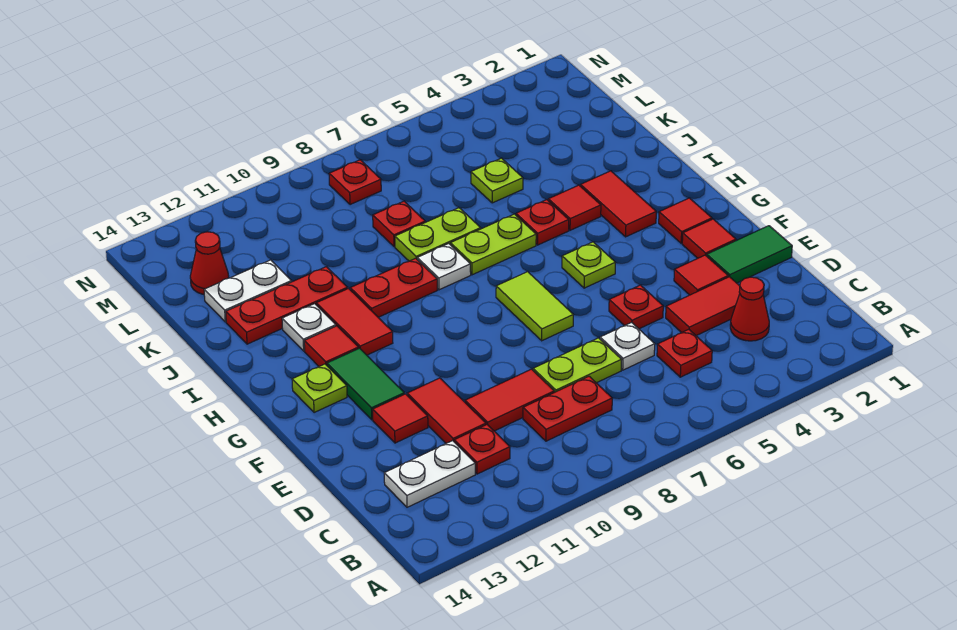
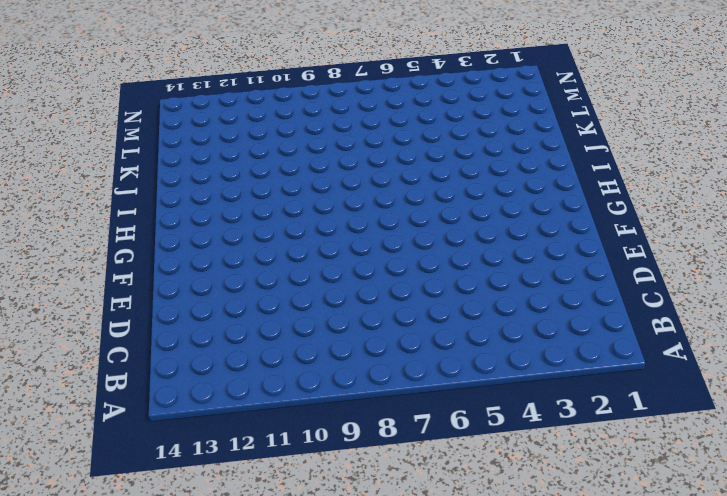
none -> red 1x1 cone [730,277,769,341]
none -> red 1x1 plate [657,329,712,377]
none -> red 1x2 plate [523,376,612,441]
none -> red 1x1 plate [454,425,510,474]

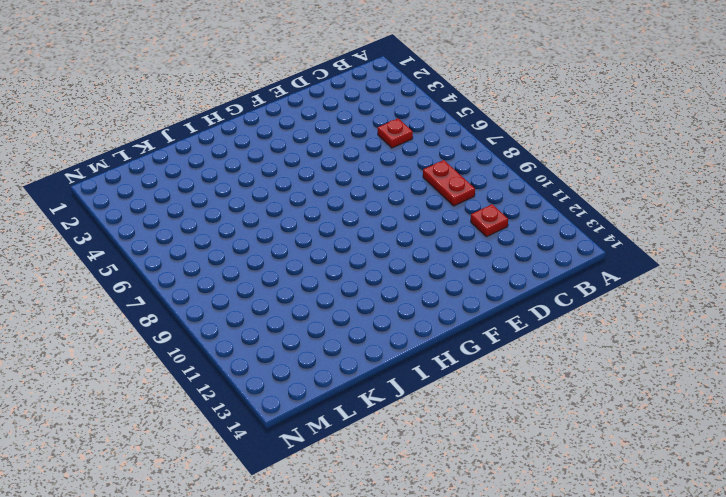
none -> red 1x1 cone [730,277,769,341]
none -> white 1x2 plate [384,441,475,507]
none -> red 1x2 tile [666,277,740,336]
none -> white 1x1 plate [600,323,655,370]

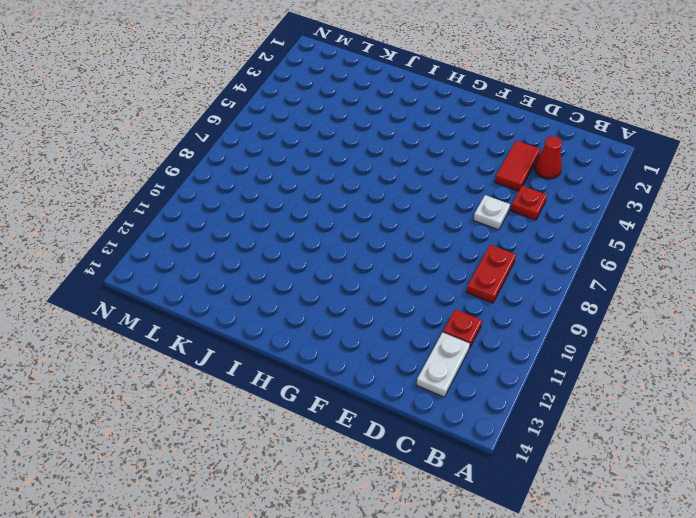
none -> lime 1x2 plate [533,338,622,392]
none -> red 1x2 tile [465,369,554,431]
none -> red 1x2 tile [407,378,486,443]
none -> green 1x2 tile [707,226,792,283]

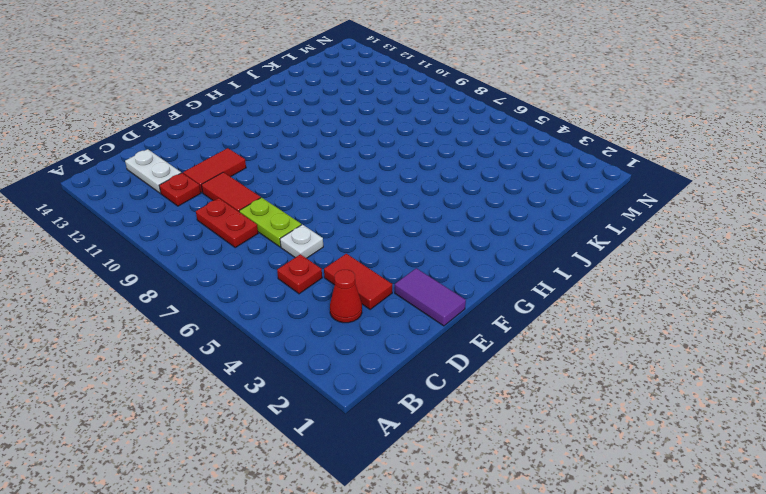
purple 1x2 tile [395,268,466,326] -> green 1x2 tile [707,226,792,283]
none -> red 1x1 tile [674,255,728,295]
none -> red 1x1 plate [609,285,663,329]
none -> red 1x1 tile [373,394,428,443]
none -> red 1x1 tile [682,219,736,258]

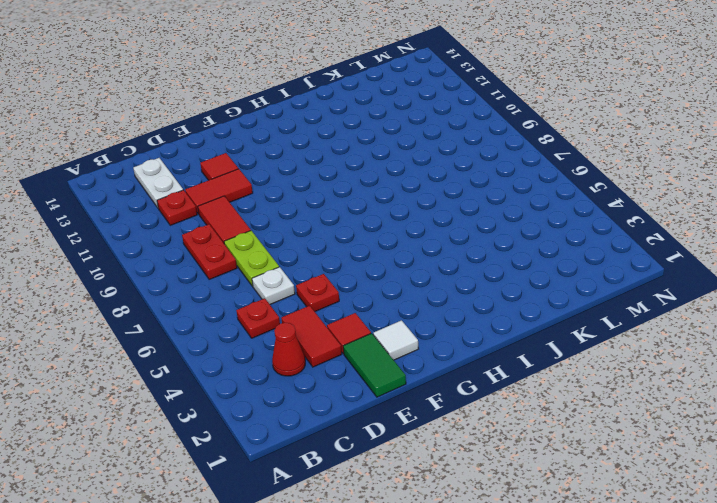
white 1x1 tile [373,320,419,360] -> red 1x1 tile [682,219,736,258]
none -> lime 1x2 tile [496,272,573,341]
none -> green 1x2 tile [327,348,404,420]
none -> red 1x1 tile [659,198,712,243]
none -> lime 1x1 plate [562,242,615,288]

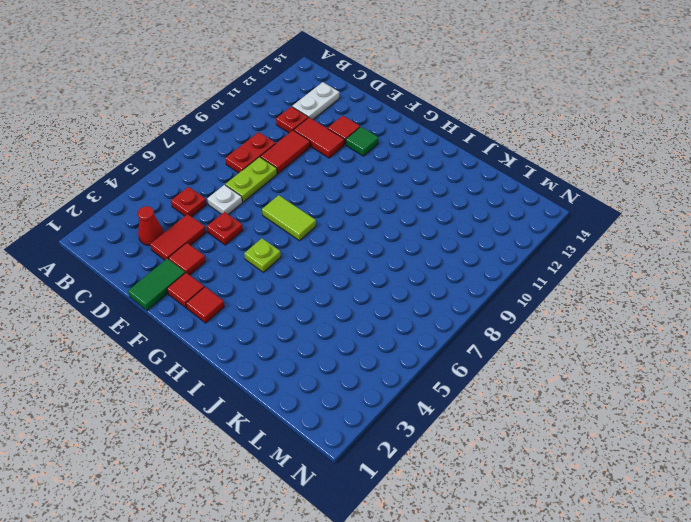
green 1x1 tile [346,127,379,156] -> green 1x2 tile [327,348,404,420]
none -> lime 1x1 plate [292,364,347,413]
none -> red 1x2 tile [580,171,656,237]
none -> red 1x2 tile [316,289,393,355]
none -> red 1x1 tile [304,326,359,366]

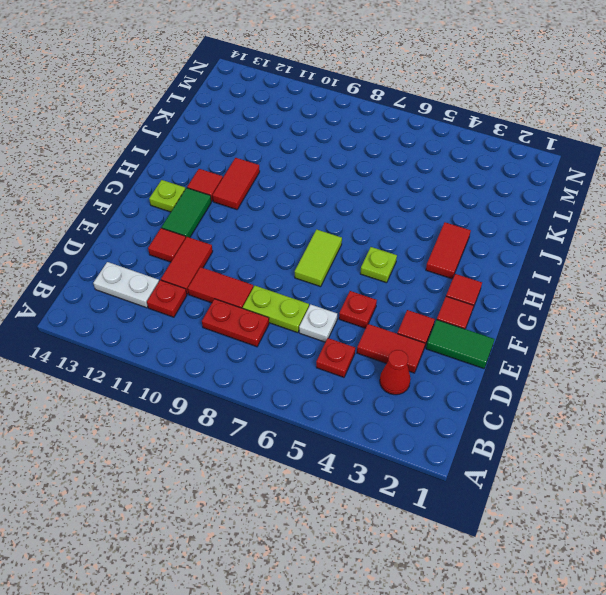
none -> red 1x1 tile [548,185,601,230]
none -> red 1x1 plate [516,200,569,245]
none -> lime 1x2 plate [450,214,536,275]
none -> white 1x1 plate [417,244,471,290]

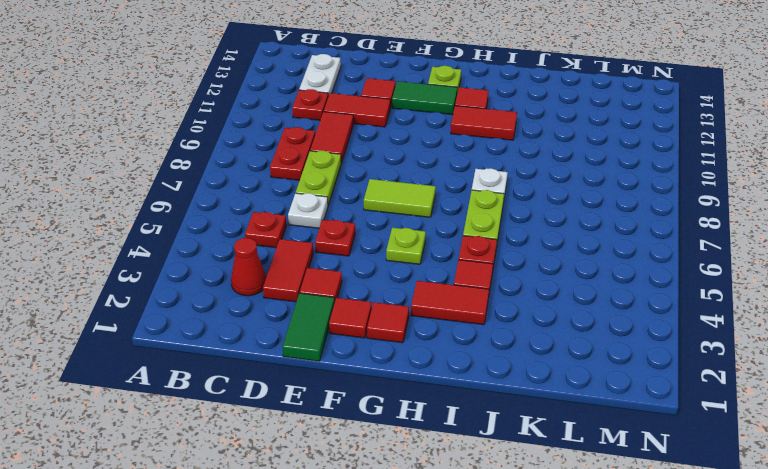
none -> red 1x2 plate [350,258,437,317]
none -> white 1x1 plate [282,304,336,351]
none -> lime 1x2 plate [395,208,481,261]
none -> red 1x3 plate [226,267,348,344]

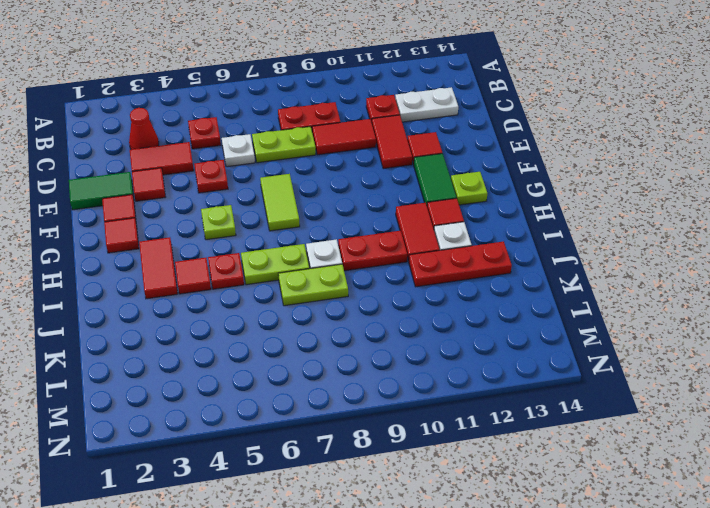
none -> lime 1x1 plate [471,158,523,203]
none -> red 1x1 plate [373,201,425,247]
none -> white 1x2 plate [204,260,292,322]
none -> red 1x1 cone [190,232,229,294]

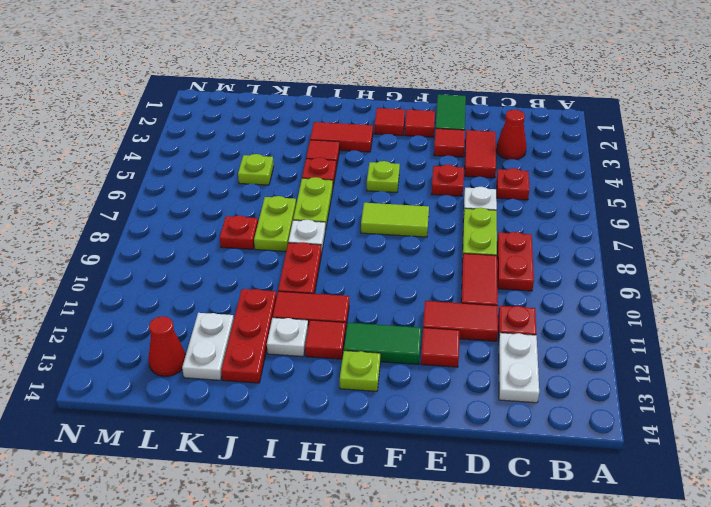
none -> red 1x1 plate [329,160,381,205]

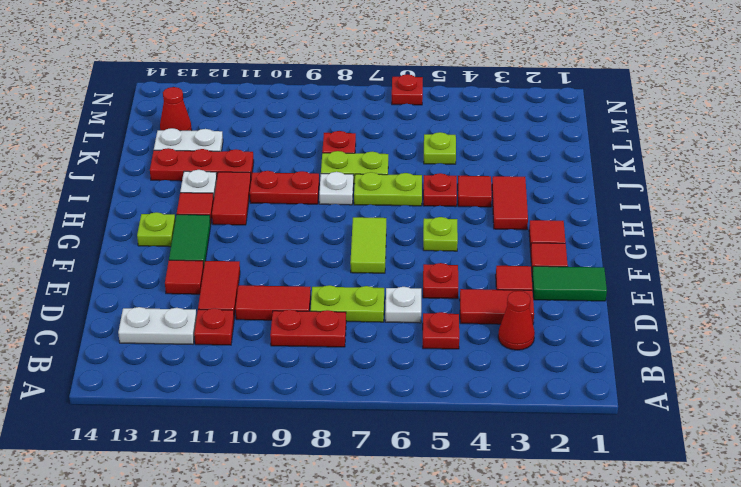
red 1x1 plate [392,74,423,105] -> red 1x1 plate moved to [329,160,381,205]

